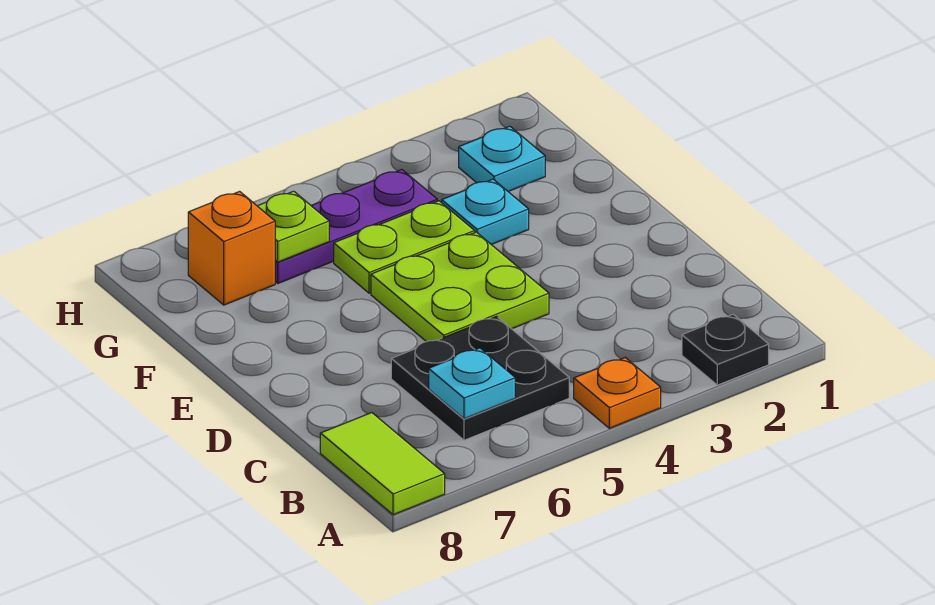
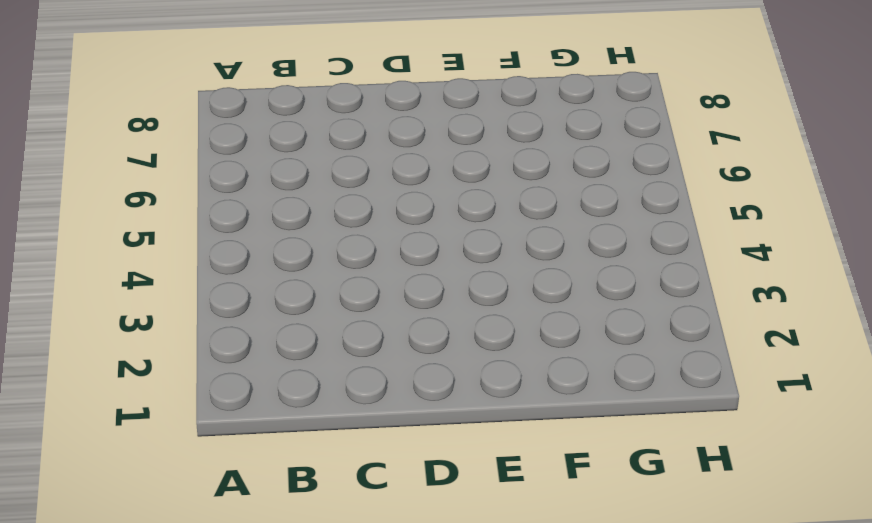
none -> black 1x1 plate [682,314,769,385]
none -> orange 1x1 plate [574,358,661,428]
none -> lime 1x2 tile [320,413,445,515]

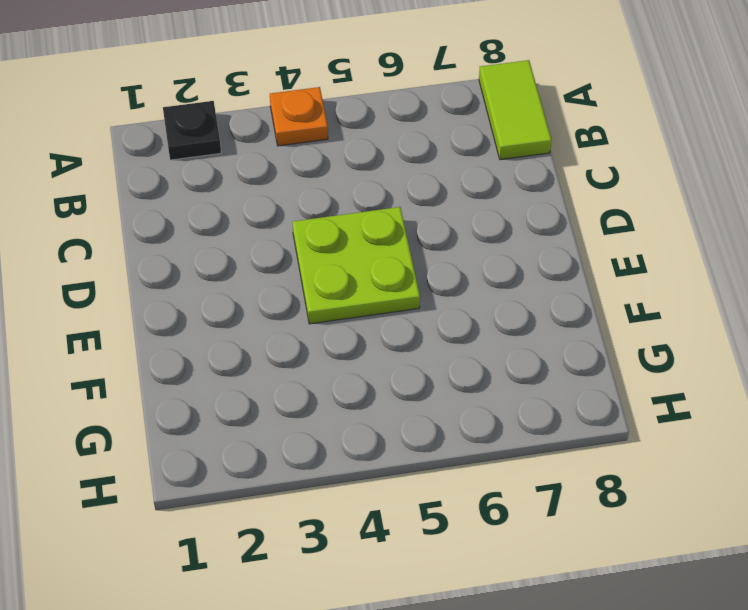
none -> black 2x2 plate [391,316,569,440]
none -> cyan 1x1 plate [442,179,529,245]
none -> lime 1x2 plate [334,201,475,293]

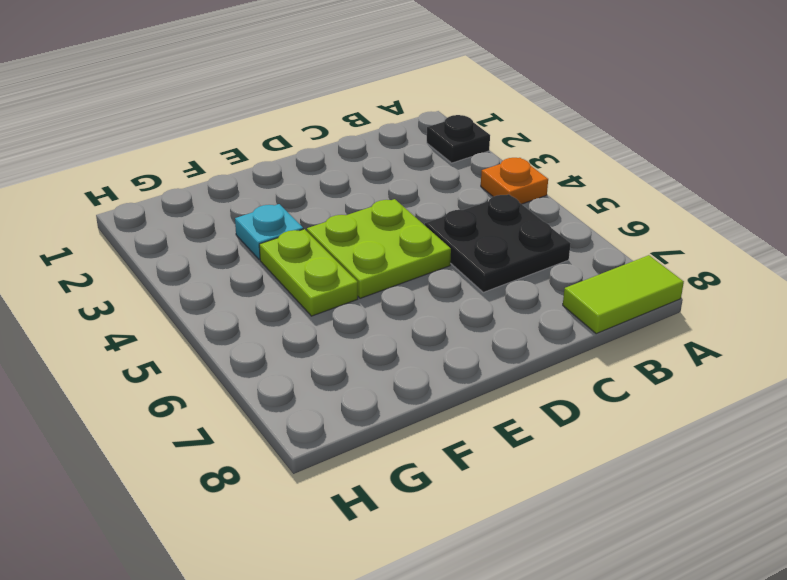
none -> cyan 1x1 plate [459,126,545,191]
none -> purple 1x3 plate [275,170,437,283]
none -> orange 1x1 brick [188,191,275,305]

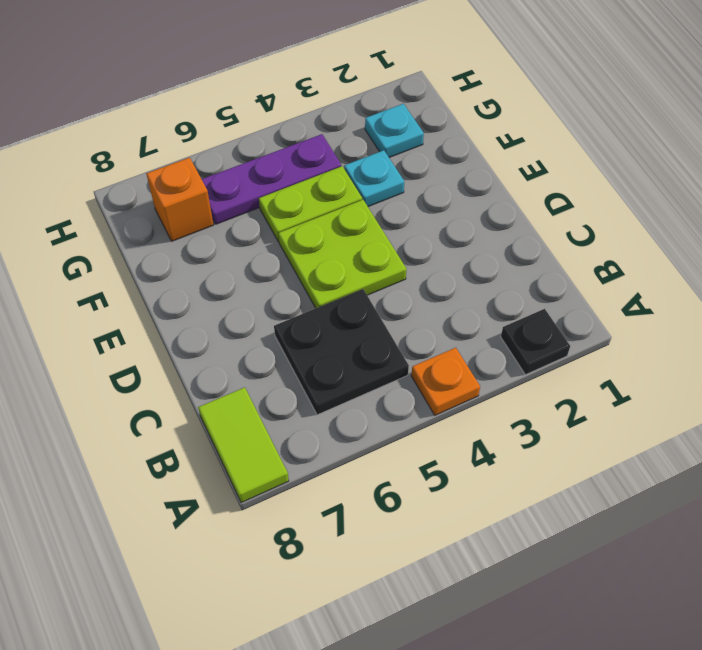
none -> cyan 1x1 plate [429,348,515,419]
none -> lime 1x1 plate [258,191,329,262]

